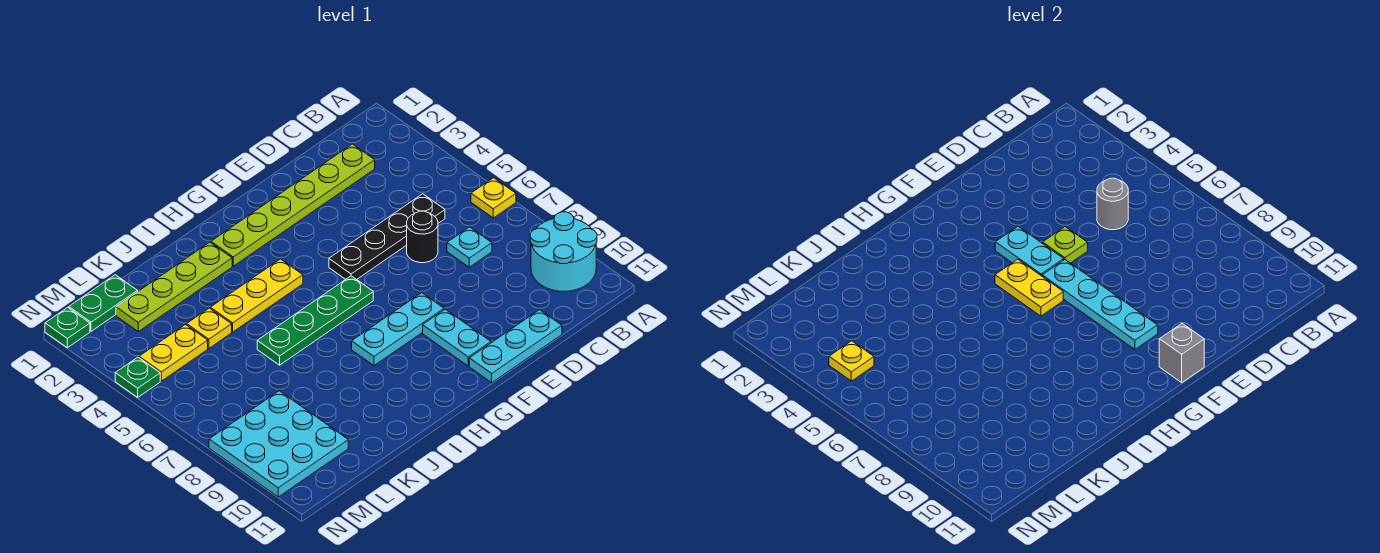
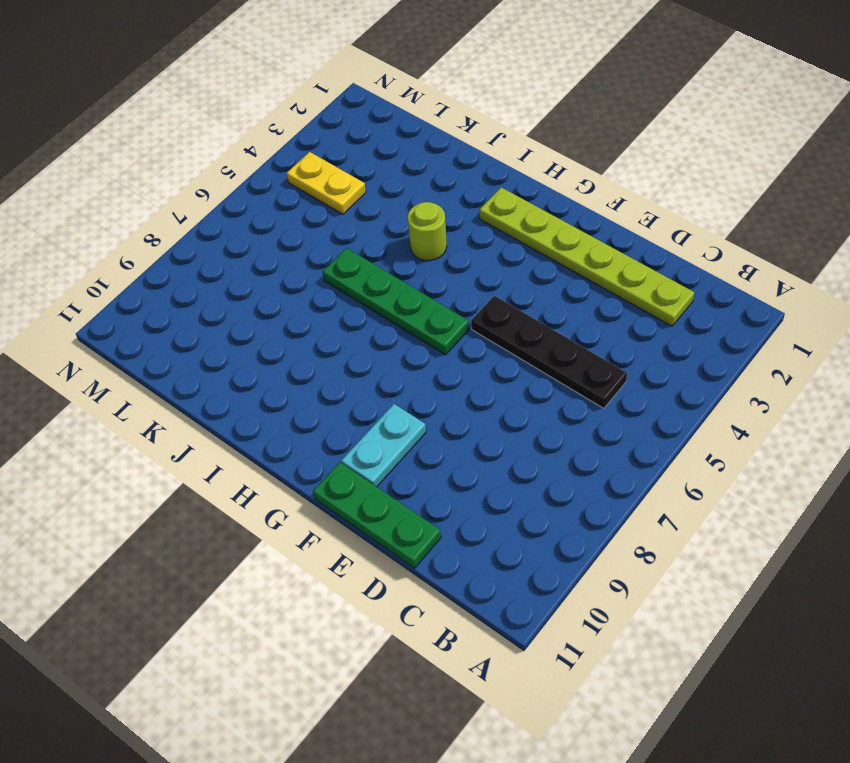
green 1x3 plate [313,462,441,568] -> cyan 1x3 plate [469,310,562,383]
lime 1x1 round brick [408,202,447,261] -> yellow 1x3 plate [210,259,303,332]
none -> yellow 1x1 plate [471,178,516,218]
none -> cyan 2x2 round brick [530,212,597,291]
none -> cyan 1x1 plate [447,227,492,267]

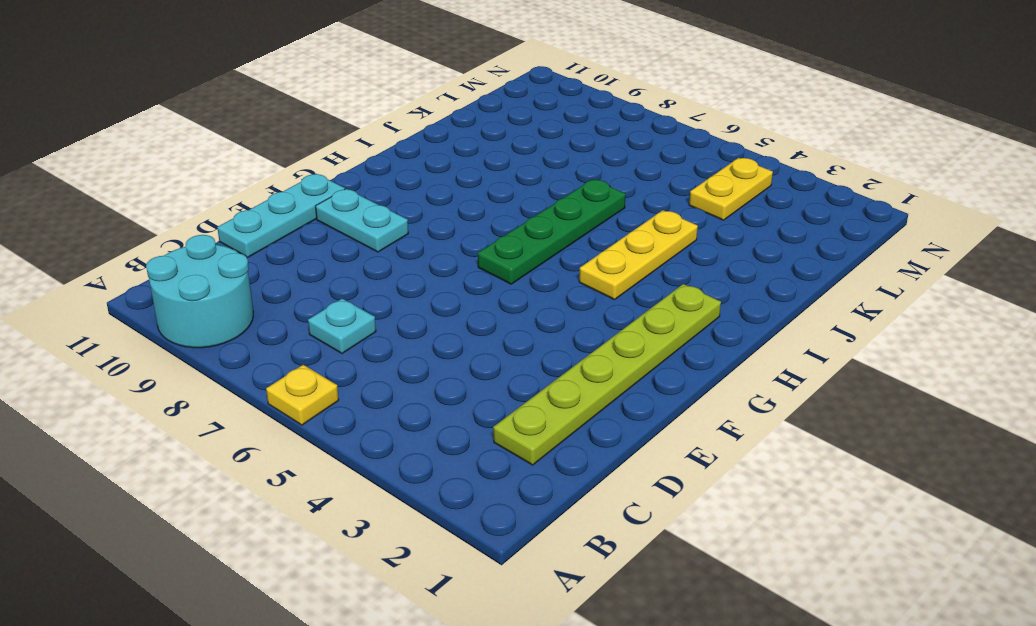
none -> black 1x4 plate [329,194,445,280]
none -> black 1x1 round brick [407,211,438,263]
none -> cyan 1x3 plate [352,293,444,366]

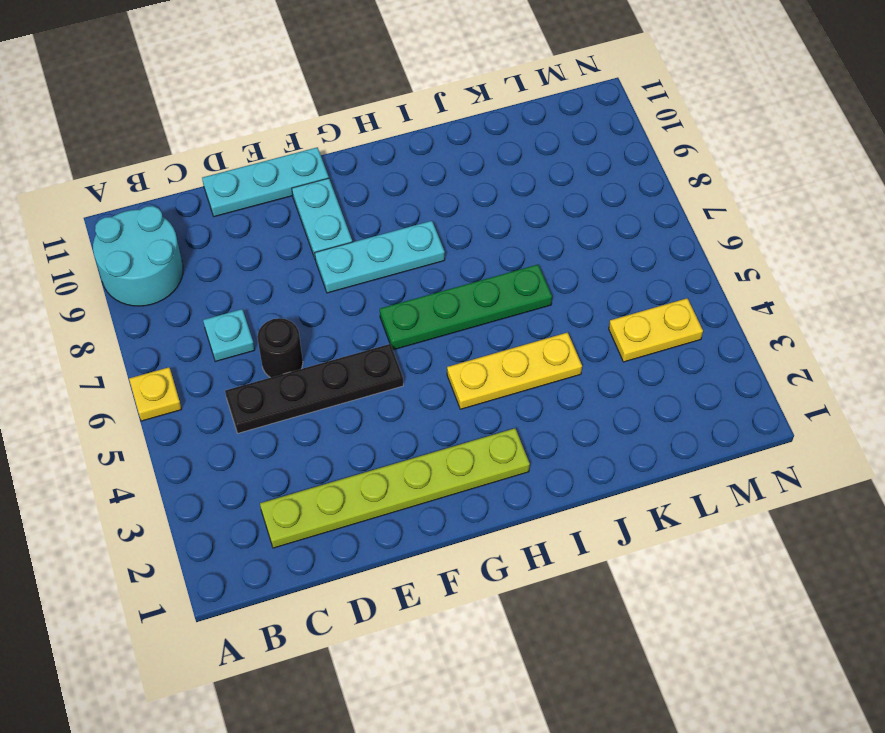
none -> lime 1x4 plate [116,242,232,331]
none -> yellow 1x1 plate [187,308,232,348]
none -> green 1x2 plate [69,275,138,331]

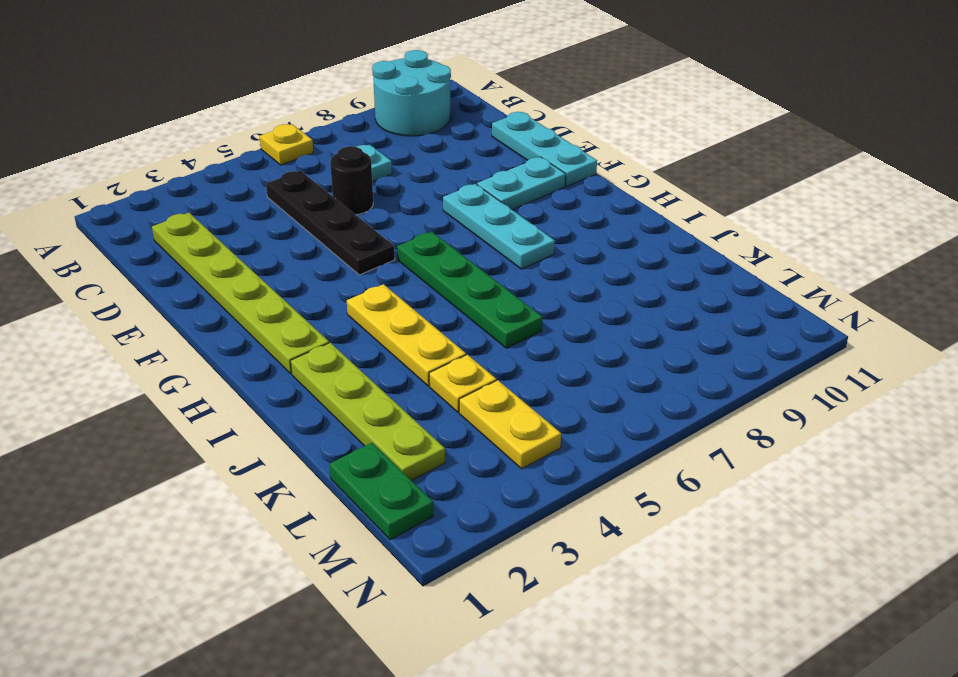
none -> cyan 3x3 plate [209,391,348,497]
none -> green 1x1 plate [45,307,90,348]
none -> green 1x1 plate [115,357,160,397]

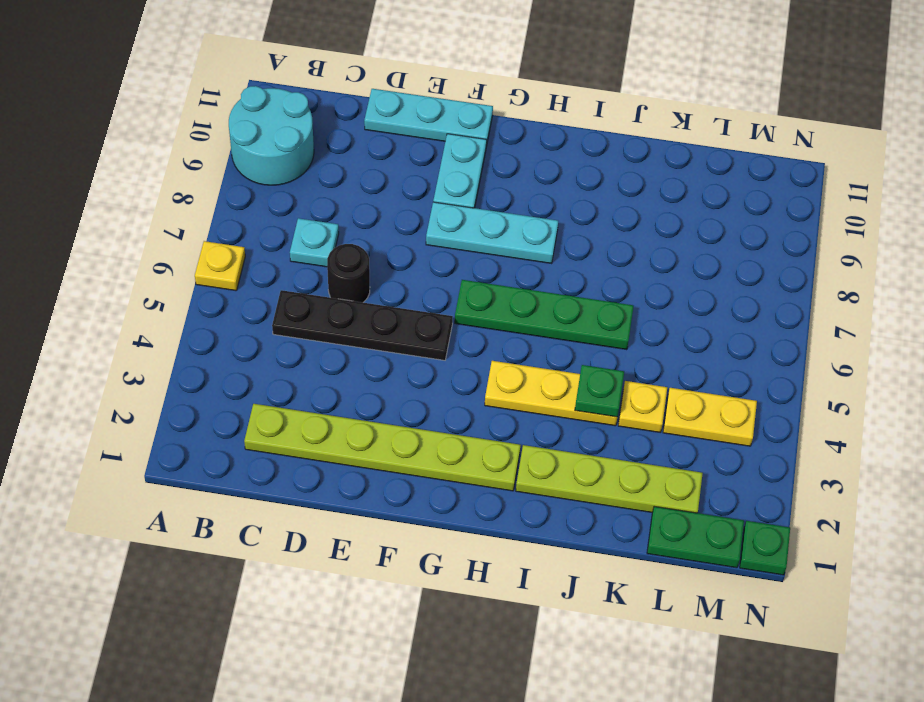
green 1x1 plate [575,365,624,417] -> green 1x1 plate moved to [115,357,160,397]
none -> cyan 3x3 plate [209,391,348,497]
none -> grey 1x1 round brick [1097,178,1128,230]
none -> lime 1x1 plate [1043,227,1088,263]

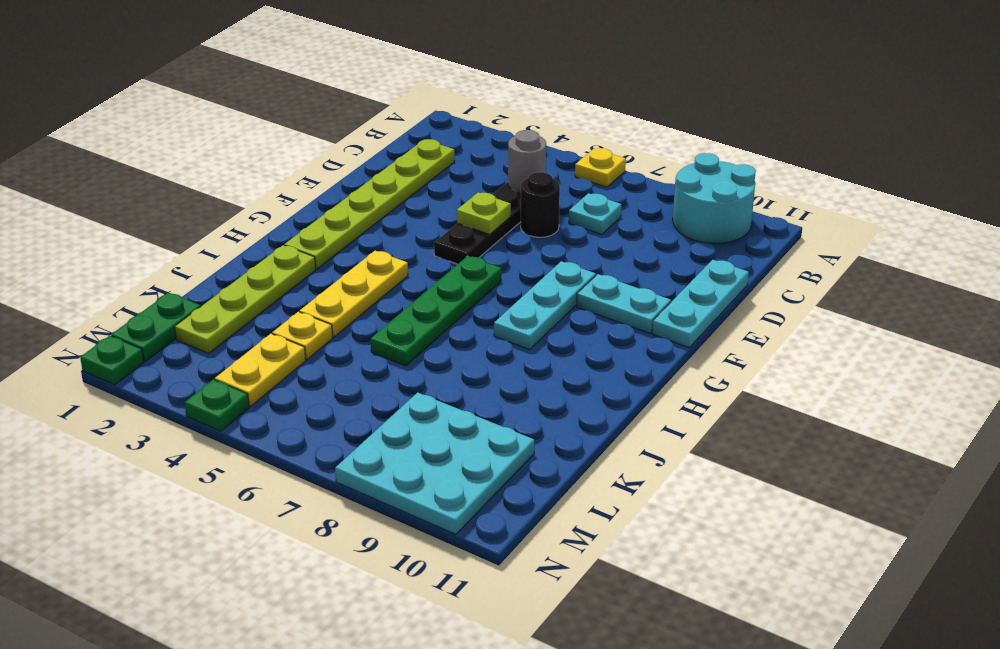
none -> cyan 1x2 plate [995,227,1064,276]
none -> cyan 1x4 plate [1042,260,1158,349]
none -> grey 1x1 brick [1159,323,1204,383]

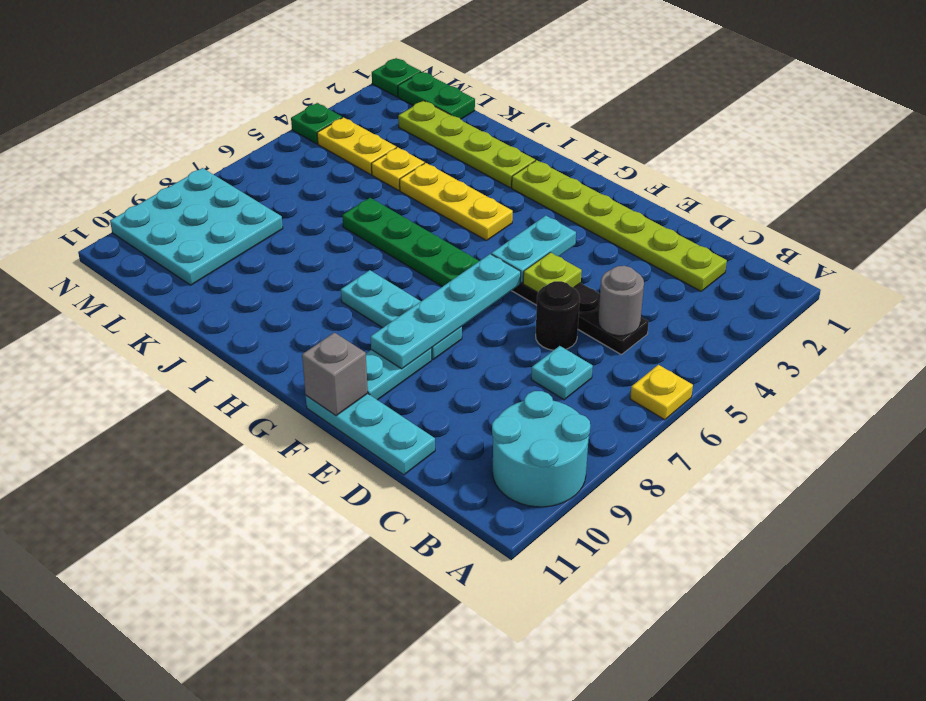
none -> yellow 1x2 plate [995,259,1063,316]
none -> yellow 1x1 plate [829,341,874,381]

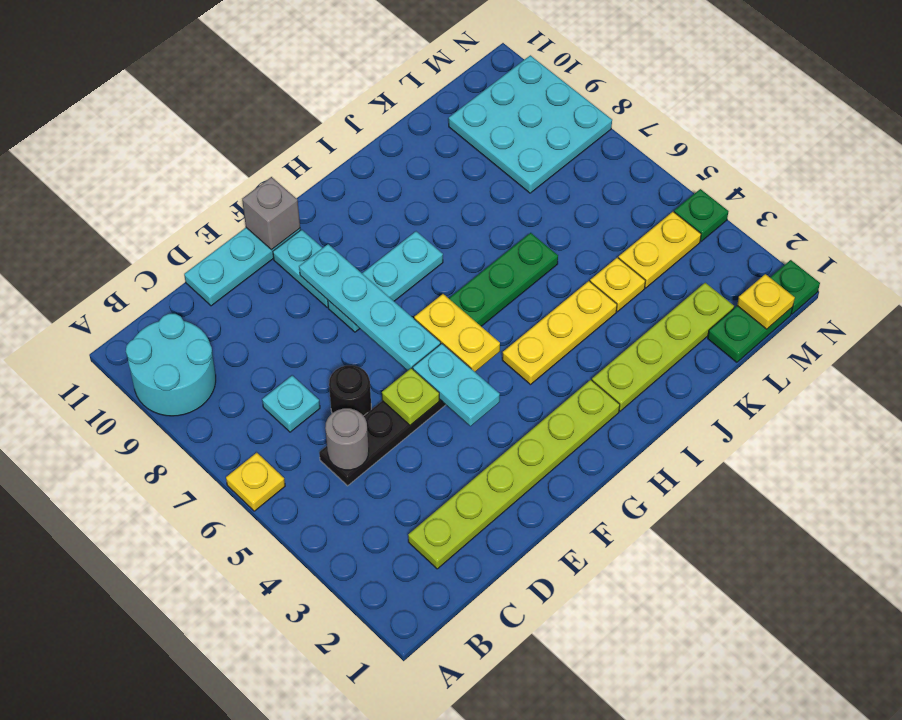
yellow 1x1 plate [737,274,795,329] -> yellow 1x1 plate moved to [829,341,874,381]

